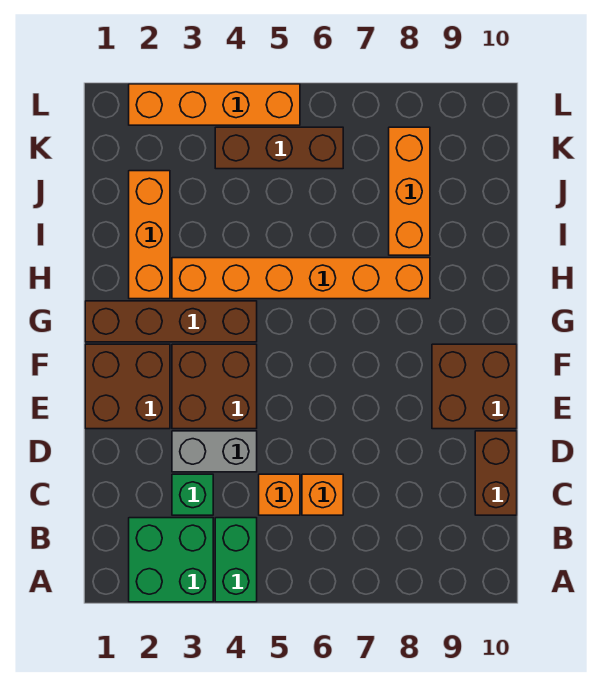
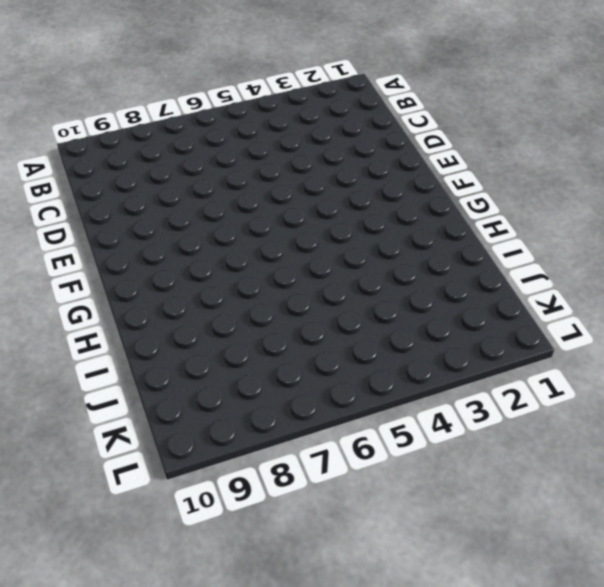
none -> green 2x2 brick [129,518,213,602]
none -> green 1x2 brick [215,518,257,602]
none -> green 1x1 brick [172,474,213,515]

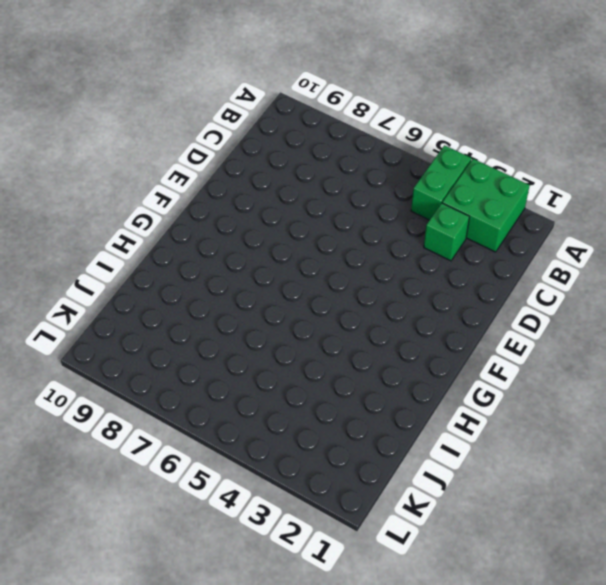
none -> orange 1x1 brick [259,474,300,515]
none -> orange 1x1 brick [302,474,343,515]
none -> brown 1x2 brick [475,431,517,515]

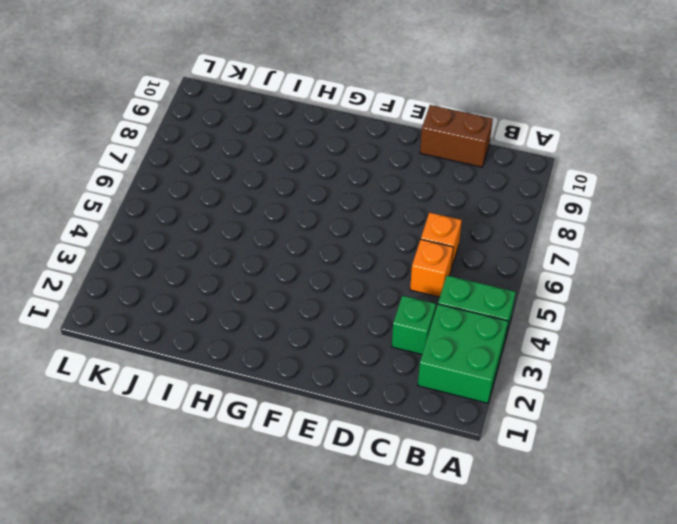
none -> grey 1x2 brick [172,431,257,472]
none -> brown 2x2 brick [85,344,170,429]
none -> brown 2x2 brick [172,344,257,429]

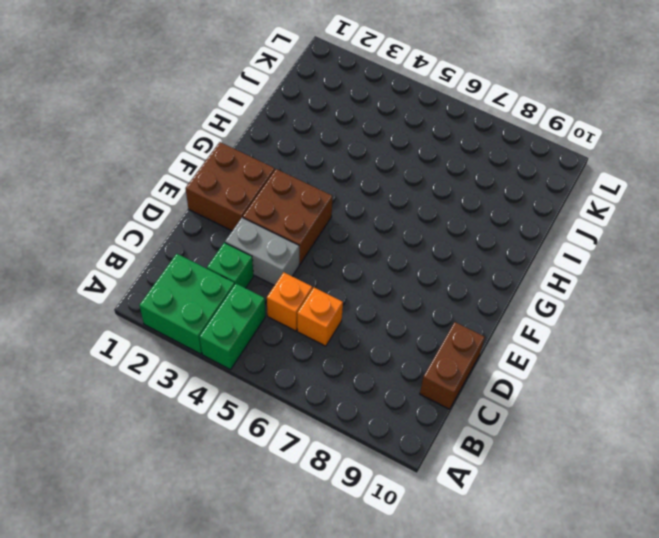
none -> brown 2x2 brick [432,344,517,429]
none -> brown 1x4 brick [85,301,257,342]
none -> orange 1x3 brick [129,171,170,299]

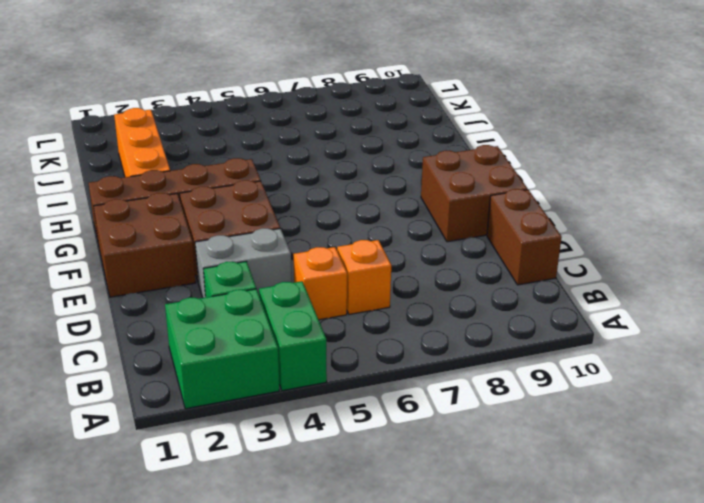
none -> orange 1x6 brick [172,258,430,299]
none -> orange 1x3 brick [389,127,430,255]
none -> brown 1x3 brick [215,127,343,169]

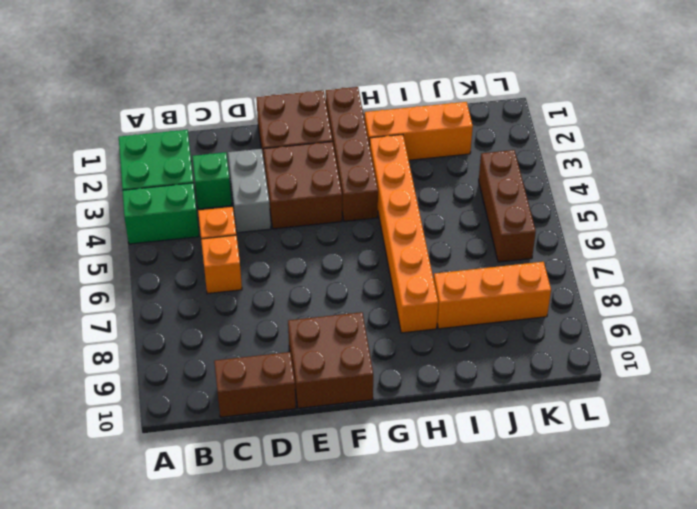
none -> orange 1x4 brick [129,84,300,125]

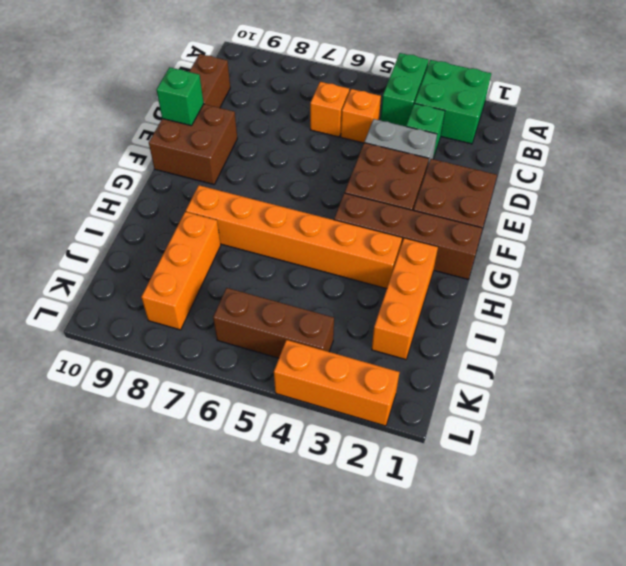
green 1x1 brick [156,67,204,126] -> none
orange 1x3 brick [274,340,399,426] -> orange 1x4 brick [129,84,300,125]

